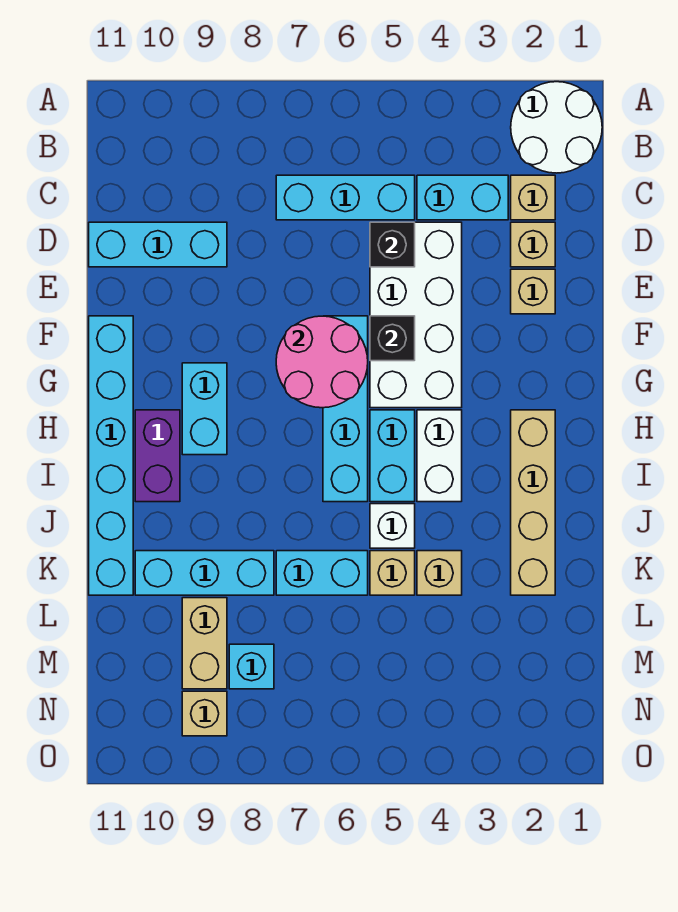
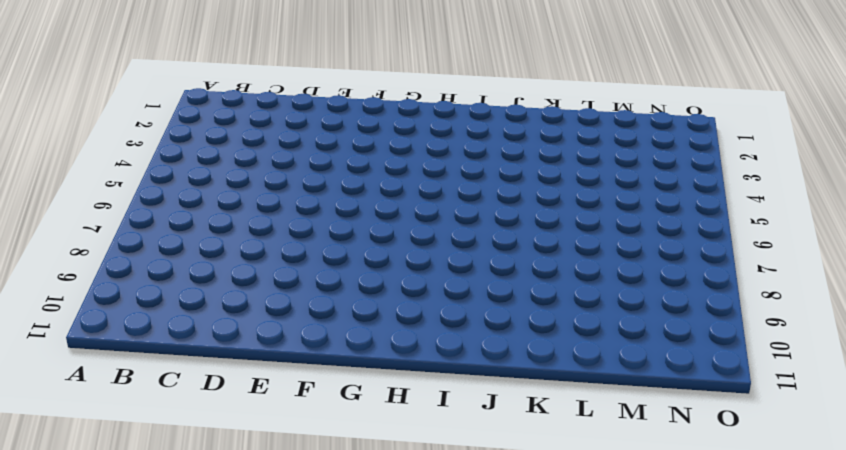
none -> white 2x2 round brick [511,82,602,173]
none -> tan 1x1 brick [511,175,555,220]
none -> cyan 1x2 brick [417,175,508,220]

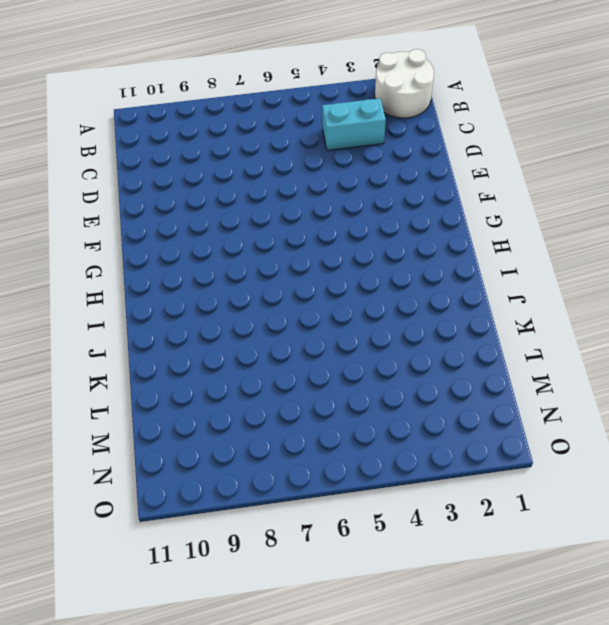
none -> tan 1x1 brick [511,175,555,220]
none -> cyan 1x3 brick [276,175,415,220]
none -> tan 1x1 brick [511,222,555,267]

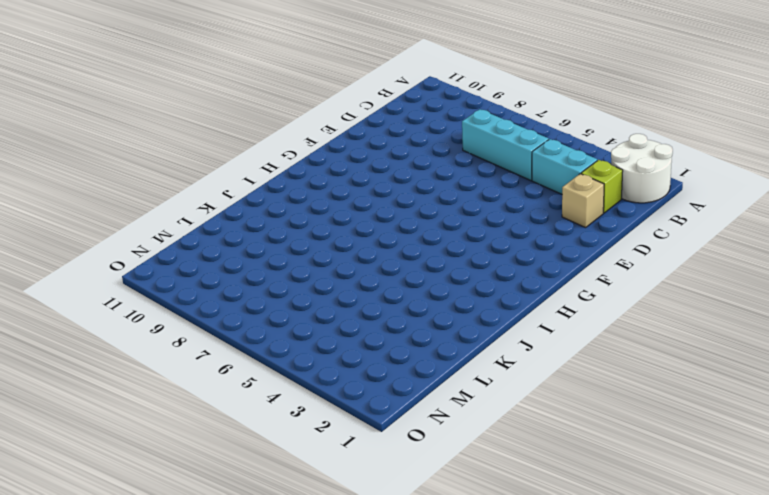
lime 1x1 brick [581,160,623,213] -> tan 1x1 brick [511,175,555,220]
none -> white 2x4 brick [370,222,462,408]
none -> cyan 1x3 brick [89,222,227,267]
none -> tan 1x1 brick [511,269,555,314]

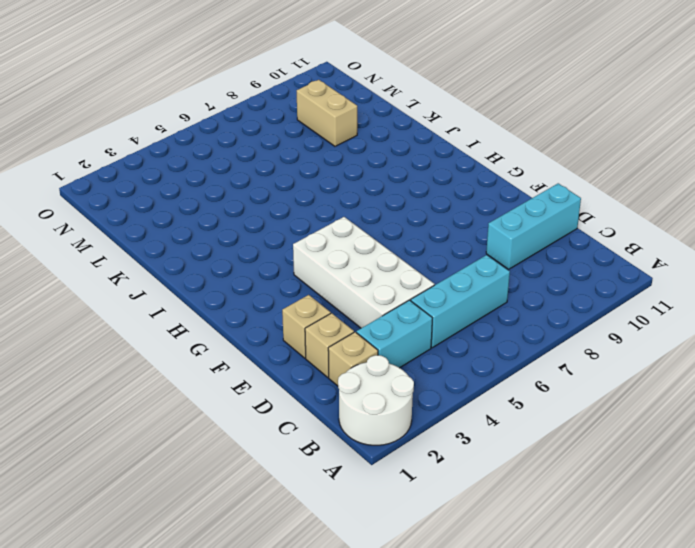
none -> cyan 1x4 brick [323,316,368,502]
none -> cyan 1x6 brick [89,316,133,595]
none -> cyan 1x2 brick [182,363,227,455]

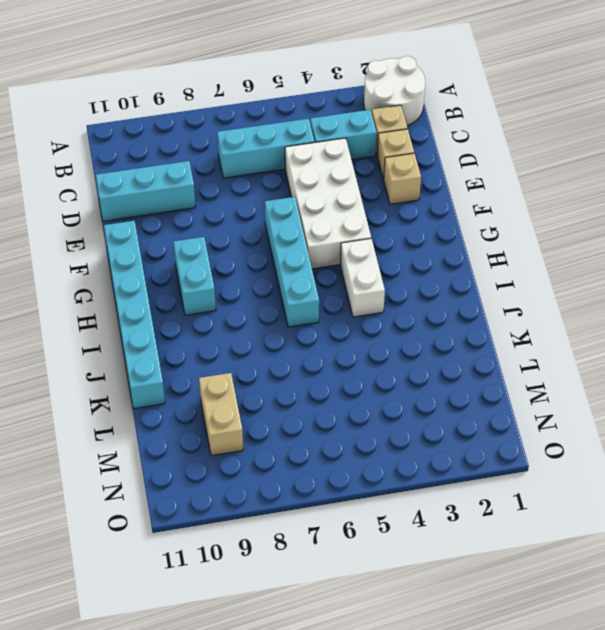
none -> tan 1x4 brick [511,410,555,595]
none -> cyan 1x2 brick [370,410,415,502]
none -> purple 1x2 brick [135,410,180,502]

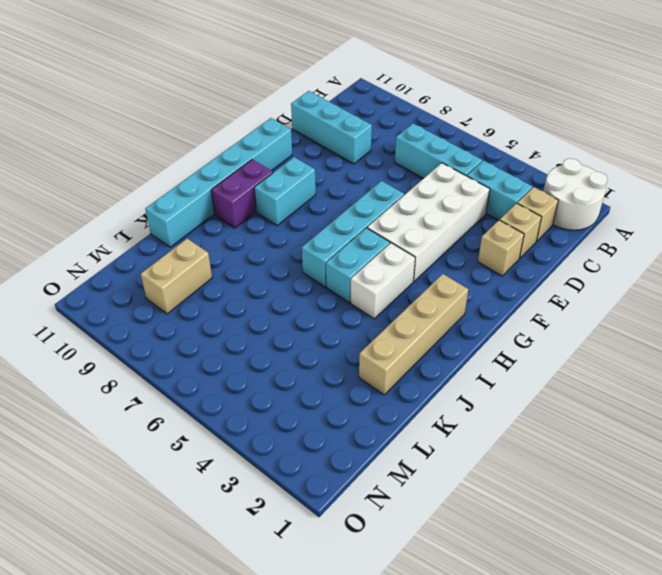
none -> white 1x1 brick [370,504,415,548]
none -> tan 1x1 brick [417,551,462,595]
none -> tan 1x1 brick [370,551,415,595]

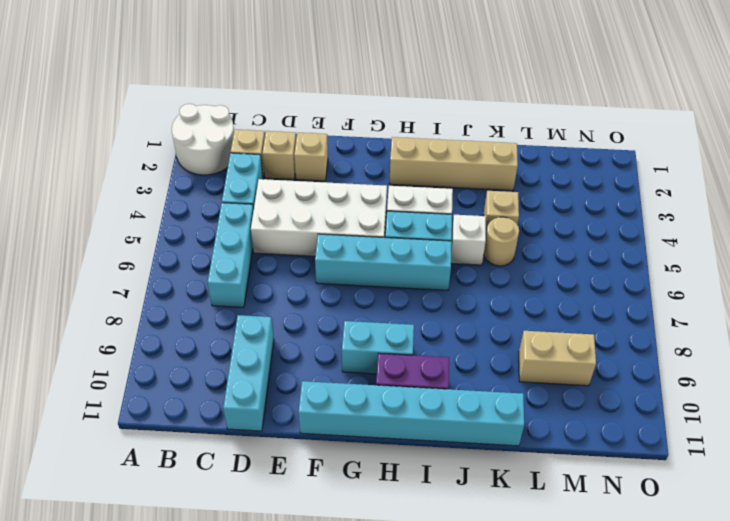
tan 1x1 round brick [484,217,519,266] -> tan 1x1 brick [370,551,415,595]
none -> cyan 1x2 brick [276,551,368,595]
none -> cyan 1x3 brick [135,551,274,595]
none -> cyan 1x1 brick [229,644,274,689]

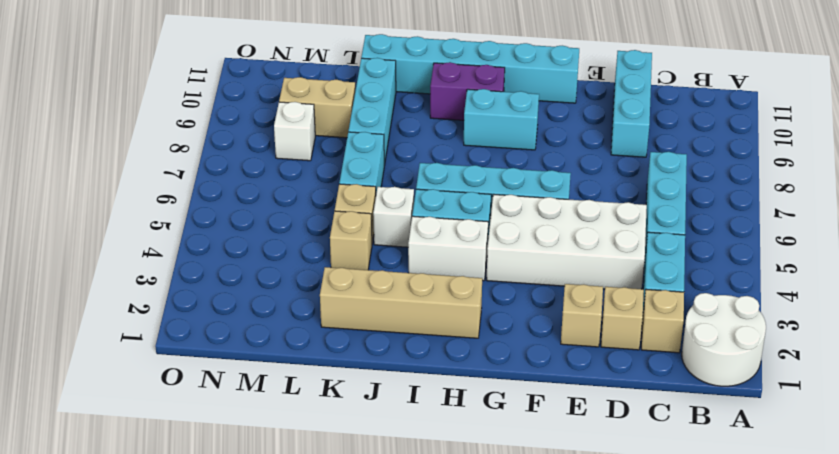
white 1x1 brick [274,102,315,161] -> cyan 1x1 brick [229,644,274,689]
none -> tan 1x1 brick [182,691,227,736]
none -> black 1x1 brick [370,222,415,267]
none -> black 1x1 brick [370,316,415,361]

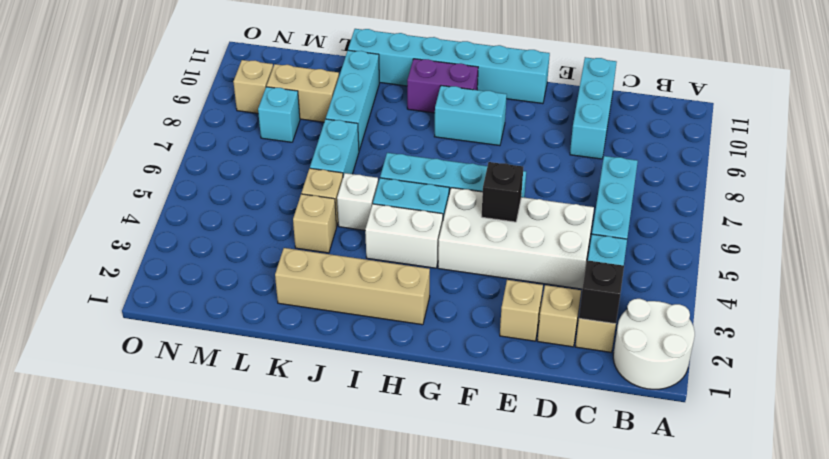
black 1x1 brick [579,260,624,324] -> black 1x1 brick moved to [370,222,415,267]
none -> pink 2x2 round brick [276,316,368,408]

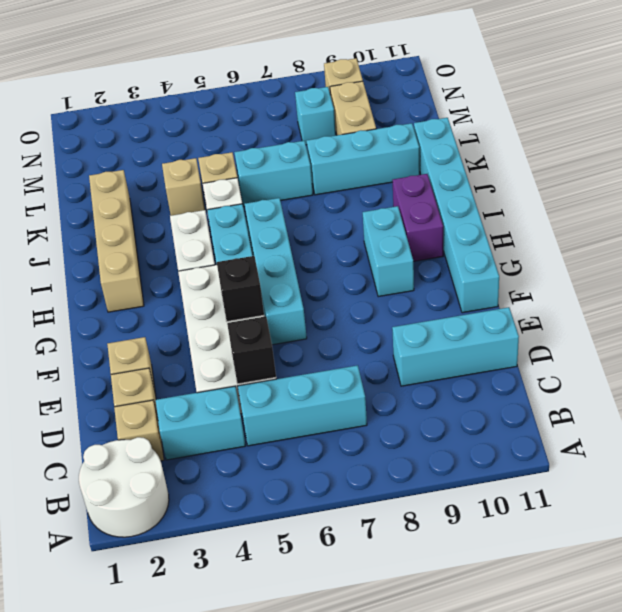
none -> pink 2x2 round brick [276,316,368,408]

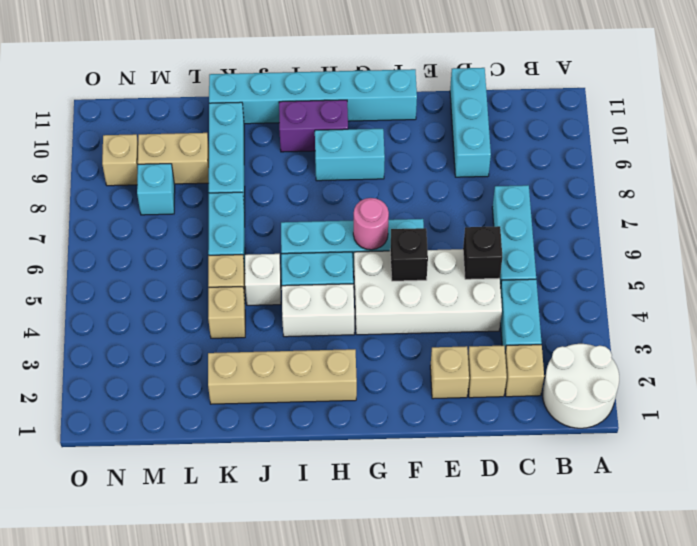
pink 1x1 round brick [353,198,389,250] -> pink 2x2 round brick [276,316,368,408]

